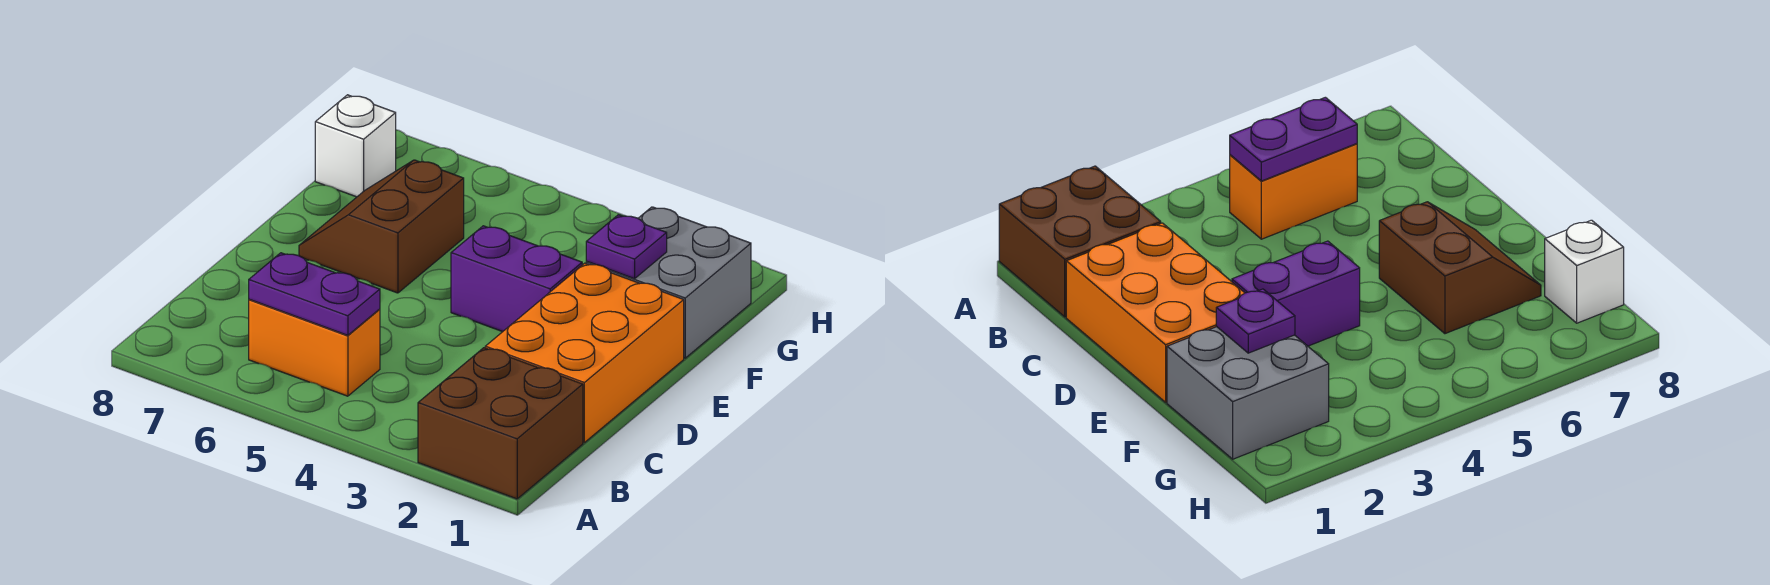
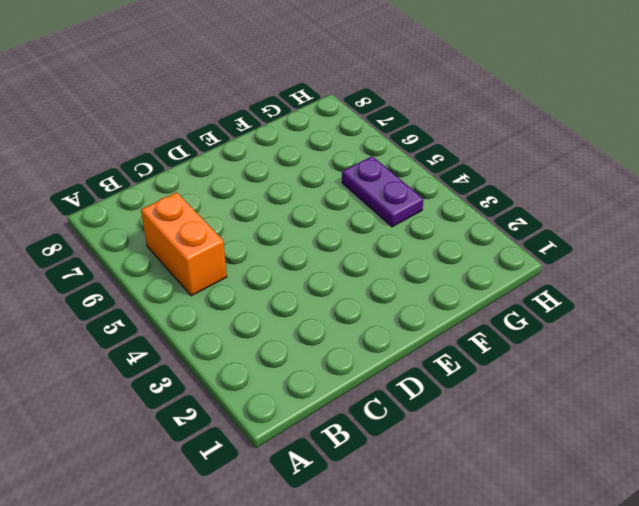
purple 1x2 plate [342,156,423,227] -> purple 1x2 plate moved to [249,253,380,335]
none -> brown 2x2 brick [418,348,583,499]
none -> orange 2x3 brick [485,263,684,443]

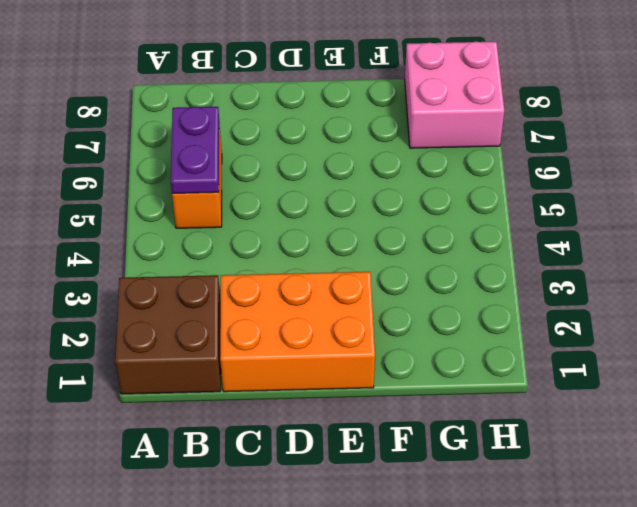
pink 2x2 brick [405,41,504,148] -> white 1x1 brick [315,95,396,197]
none -> purple 1x2 brick [451,226,582,332]
none -> brown 2x2 slope [299,160,464,293]

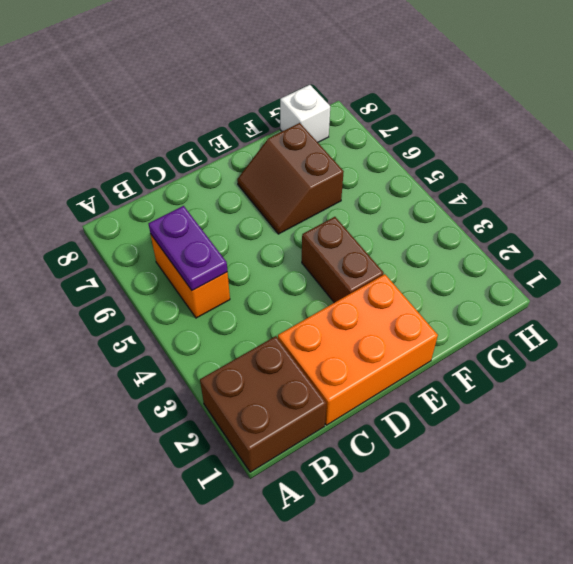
brown 1x2 brick [302,217,384,303] -> purple 1x2 brick [451,226,582,332]
brown 2x2 slope [237,123,344,234] -> brown 2x2 slope turned to [299,160,464,293]
none -> grey 2x2 brick [586,207,751,358]
none -> purple 1x1 plate [586,215,667,279]

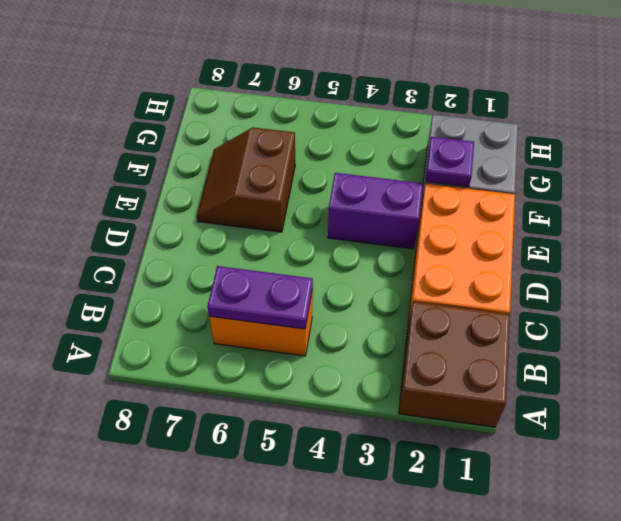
none -> white 1x1 brick [315,95,396,197]

